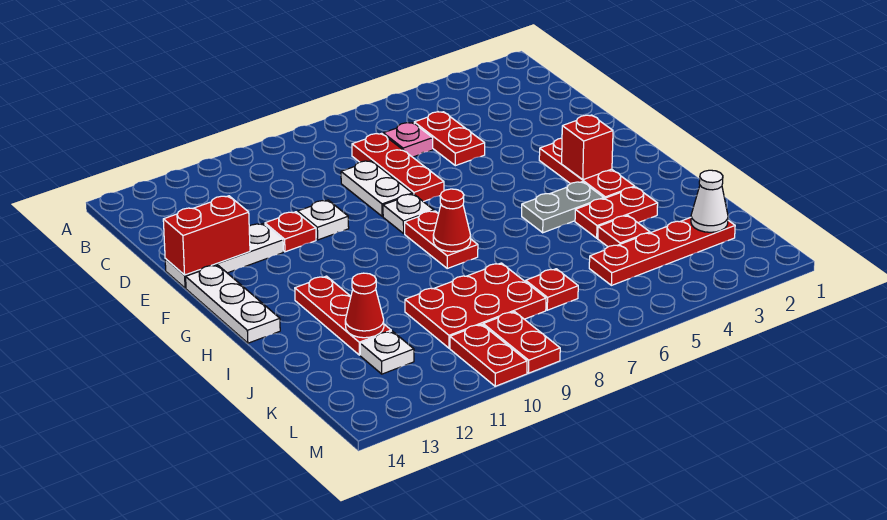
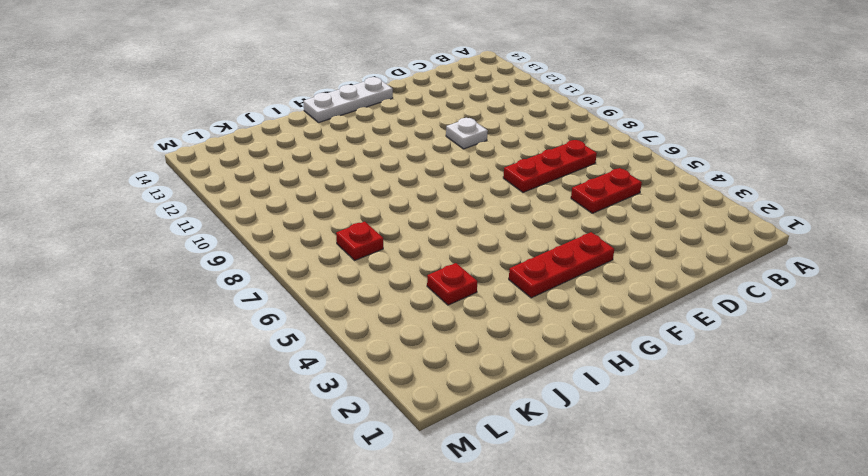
none -> pink 1x1 plate [383,123,433,157]
none -> white 1x2 plate [341,161,412,216]
none -> red 1x1 plate [265,212,316,252]

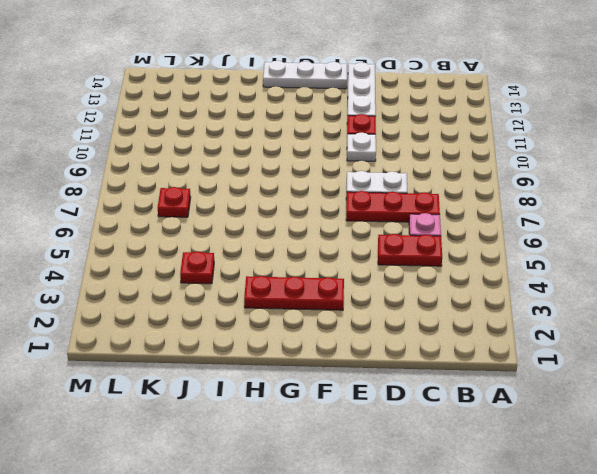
none -> white 1x1 plate [383,194,434,233]
none -> red 1x2 plate [405,211,478,268]
none -> grey 1x2 plate [522,182,604,233]

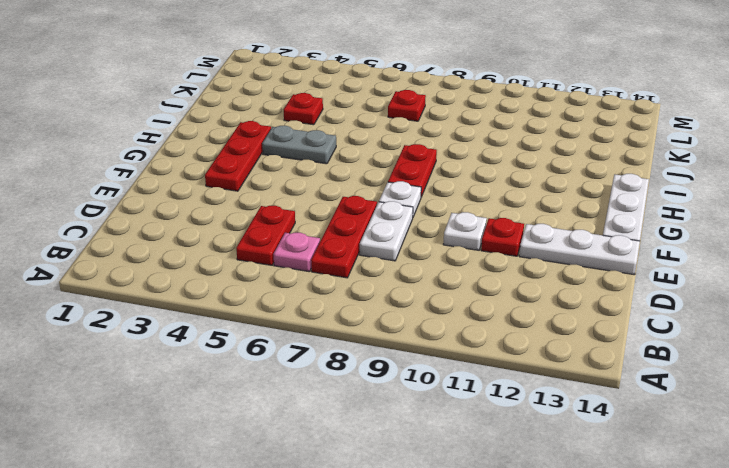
none -> red 1x3 plate [295,276,391,355]
none -> red 1x2 plate [575,187,658,238]
none -> red 2x3 plate [405,263,546,348]

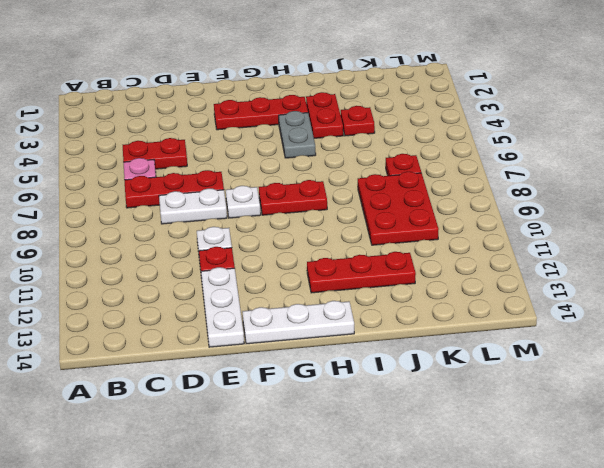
none -> red 1x4 plate [589,217,735,285]
none -> white 1x1 plate [360,331,414,374]
none -> red 1x2 plate [483,312,560,373]

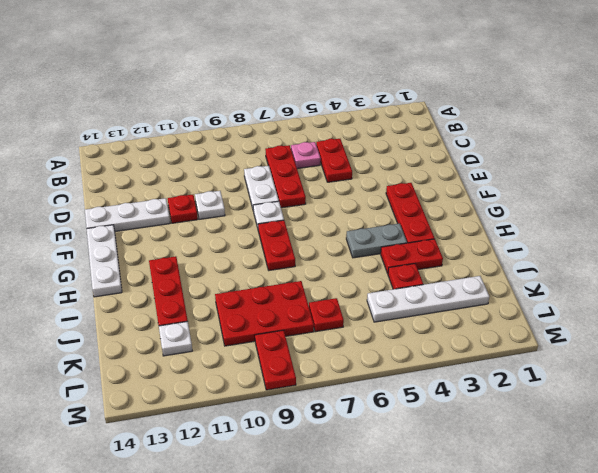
white 1x4 plate [367,276,489,322] -> red 1x4 plate [589,217,735,285]
none -> red 1x2 plate [450,324,527,386]
none -> red 1x2 brick [163,196,250,275]
none -> red 1x1 brick [562,115,613,180]

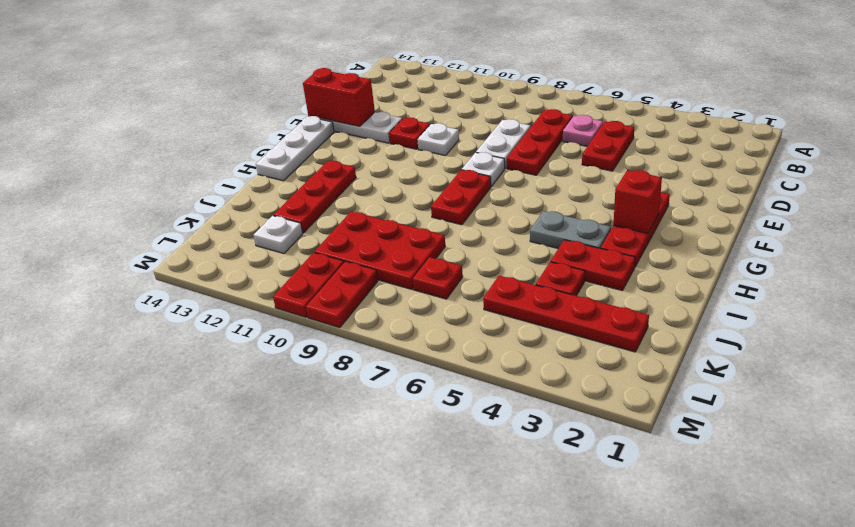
none -> red 1x1 cone [433,189,471,252]
none -> red 1x1 cone [345,273,384,338]
none -> white 1x1 cone [691,170,728,232]

